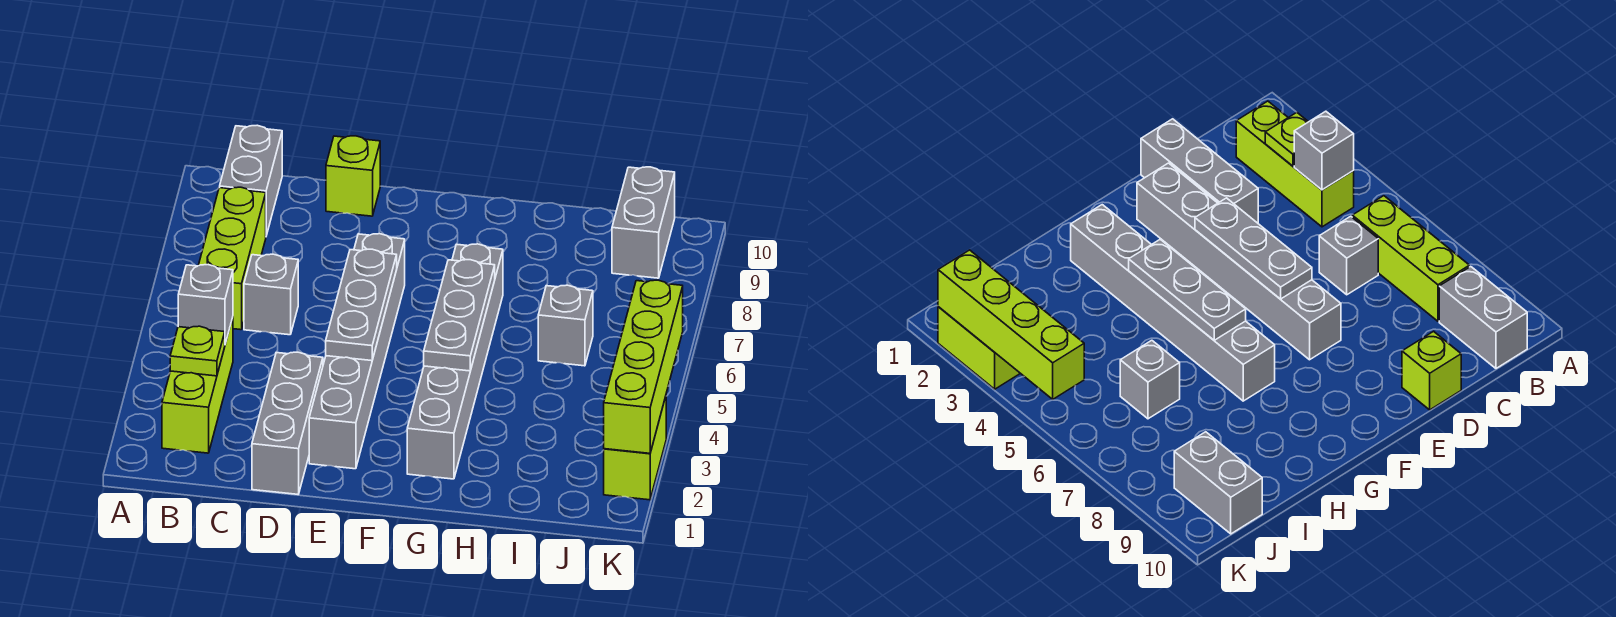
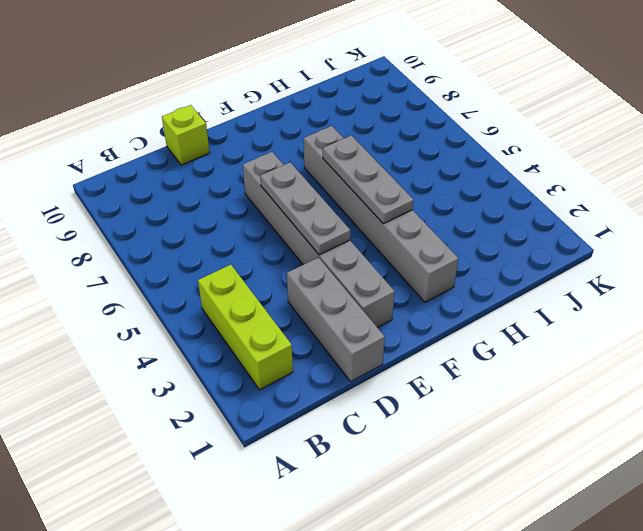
none -> lime 1x3 brick [198,187,266,330]
none -> grey 1x2 brick [220,125,282,236]
none -> grey 1x1 brick [244,254,298,335]

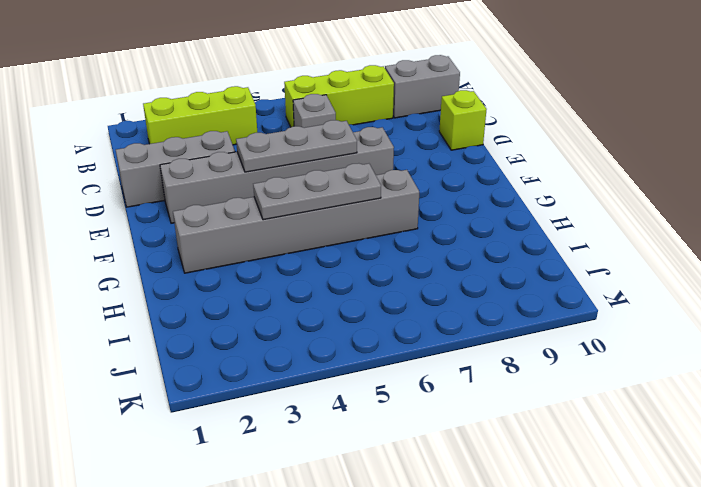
none -> grey 1x1 brick [538,285,593,366]
none -> grey 1x2 brick [612,167,675,278]
none -> lime 1x2 brick [604,397,666,500]

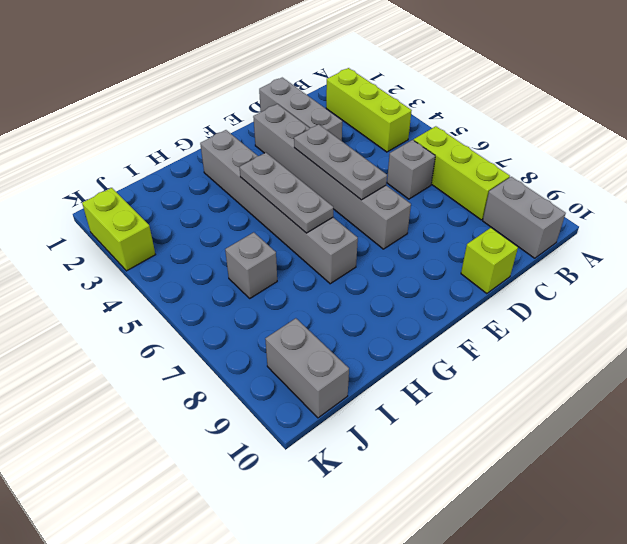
none -> lime 1x1 plate [170,326,225,376]
none -> grey 1x1 brick [178,265,233,344]
none -> lime 1x4 brick [604,280,683,453]

